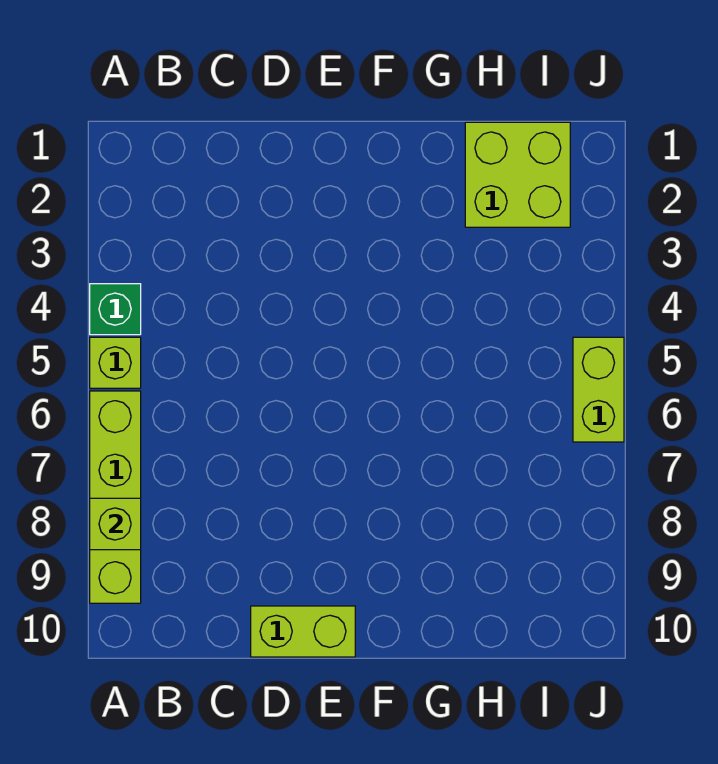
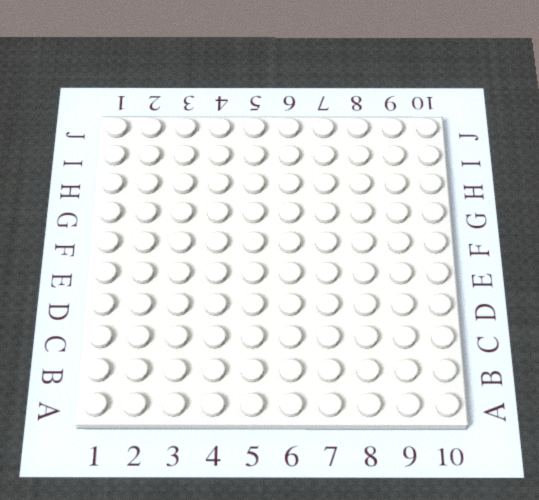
none -> green 1x1 brick [90,284,141,335]
none -> lime 1x1 brick [90,337,141,388]

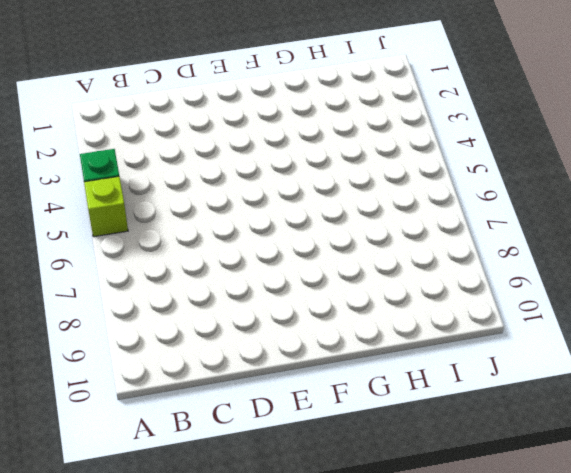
none -> lime 1x4 brick [90,391,141,603]
none -> lime 1x2 brick [251,606,355,657]

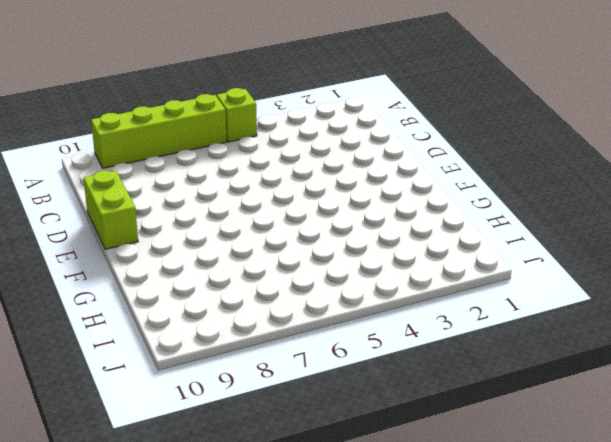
none -> green 1x1 brick [90,284,141,335]
none -> lime 2x2 brick [465,122,570,227]

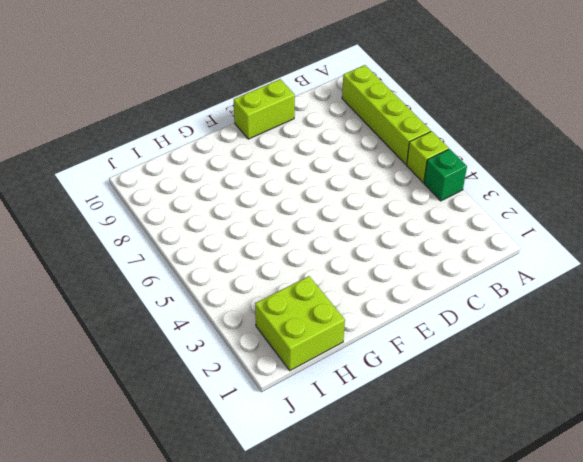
none -> lime 1x2 brick [573,337,624,442]
none -> lime 1x1 brick [90,498,141,550]

